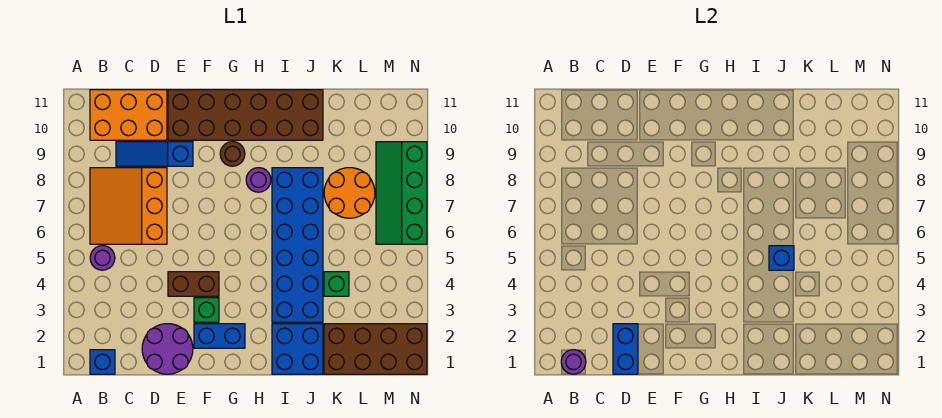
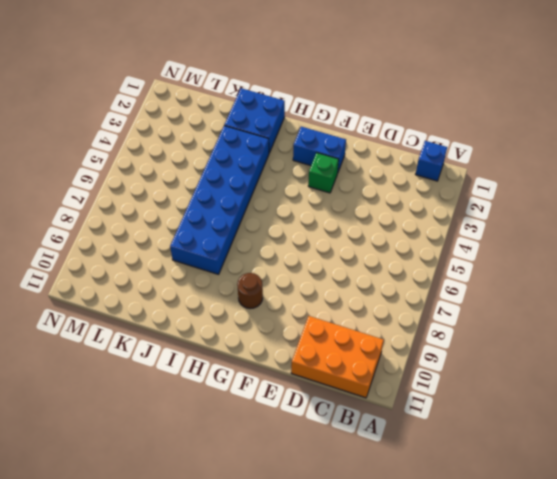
none -> purple 1x1 round brick [90,246,115,270]
none -> orange 3x3 slope [90,168,167,244]
none -> blue 1x3 slope [116,142,193,166]

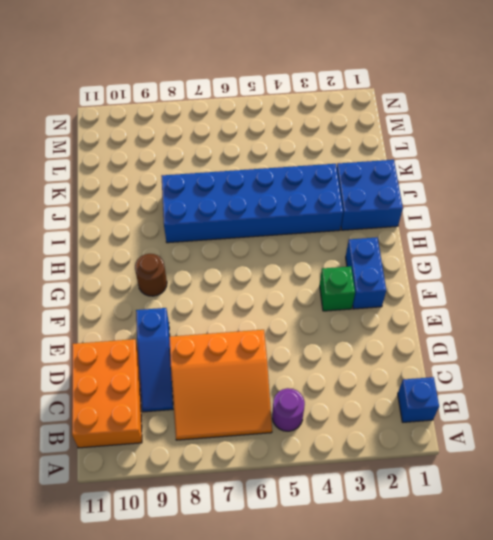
none -> purple 2x2 round brick [142,324,193,374]
none -> brown 1x2 brick [168,272,219,296]
none -> brown 2x6 brick [168,90,323,140]

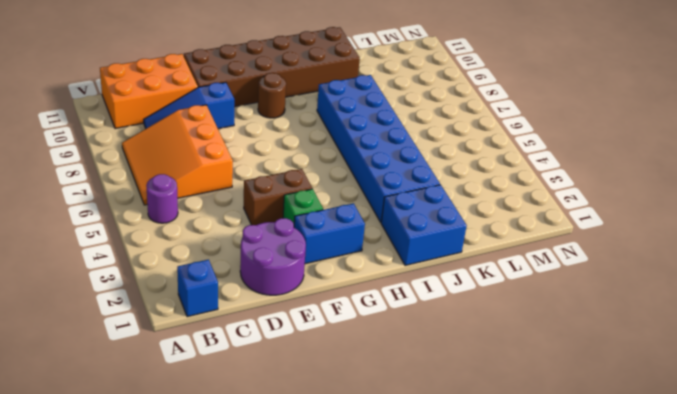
none -> purple 1x1 round brick [246,168,271,192]
none -> brown 2x4 brick [324,324,427,374]
none -> green 1x1 brick [324,272,349,296]

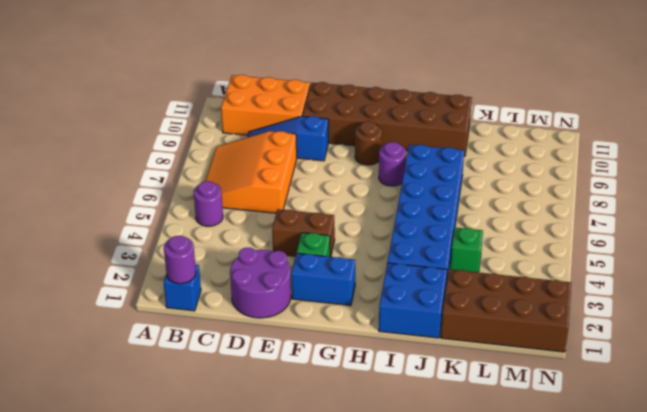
none -> orange 2x2 round brick [324,168,375,218]
none -> green 2x4 slope [376,142,427,244]
none -> blue 1x2 brick [613,324,638,374]

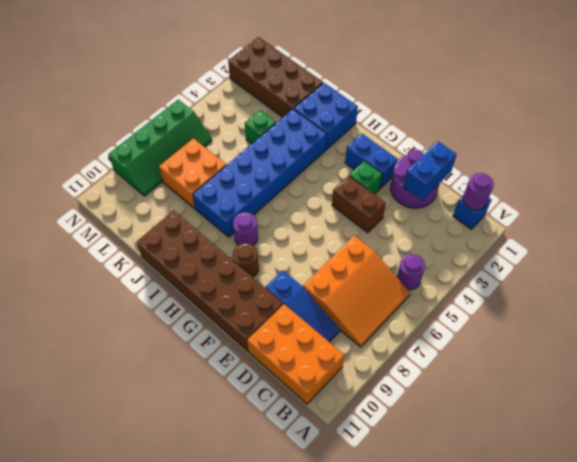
orange 2x2 brick [159,138,226,209] -> orange 2x2 round brick [324,168,375,218]
none -> blue 1x1 brick [769,246,794,270]

